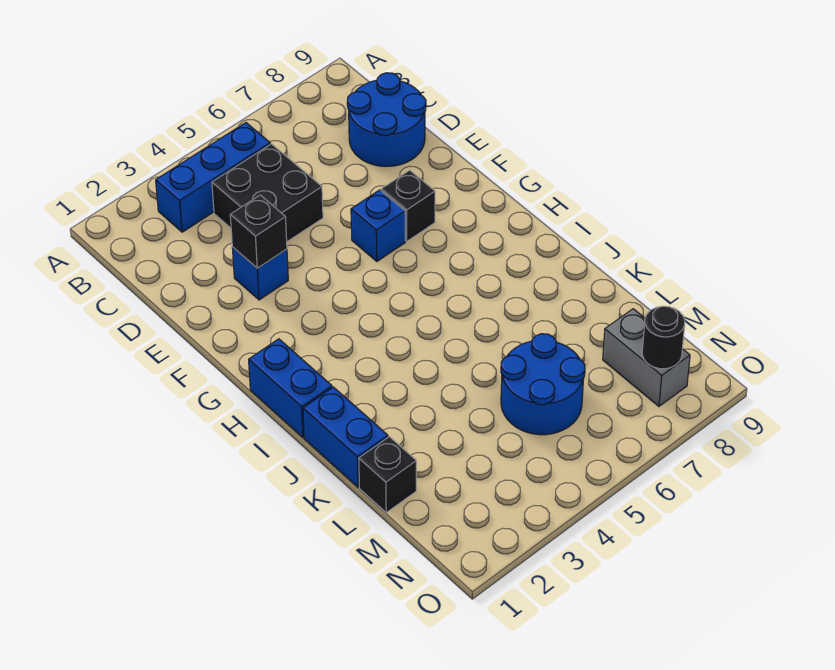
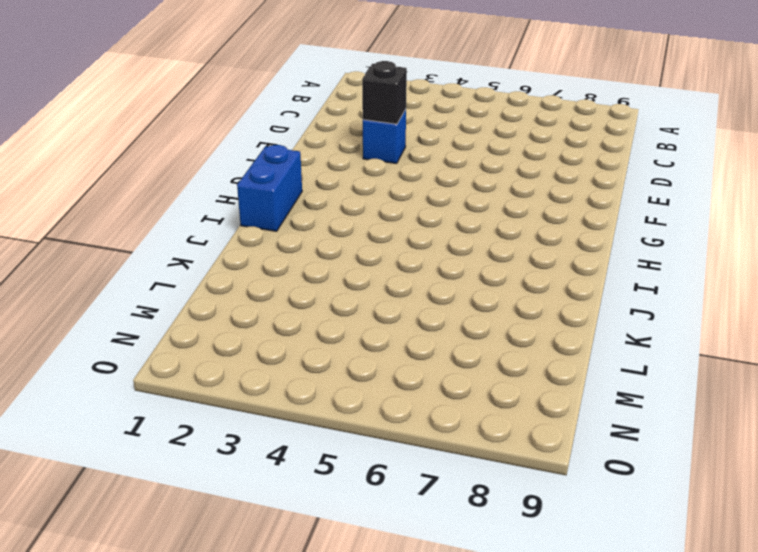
none -> blue 1x3 brick [156,123,270,232]
none -> black 2x2 brick [212,144,323,242]
none -> blue 2x2 round brick [347,73,426,166]

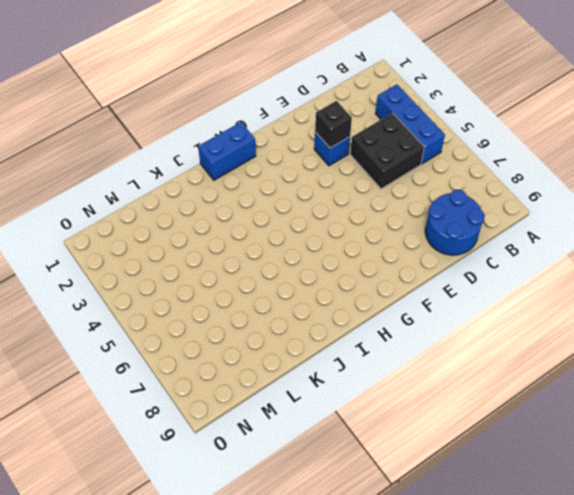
none -> blue 1x1 brick [351,190,405,261]
none -> black 1x1 brick [381,170,435,241]
none -> blue 1x2 brick [303,387,388,487]

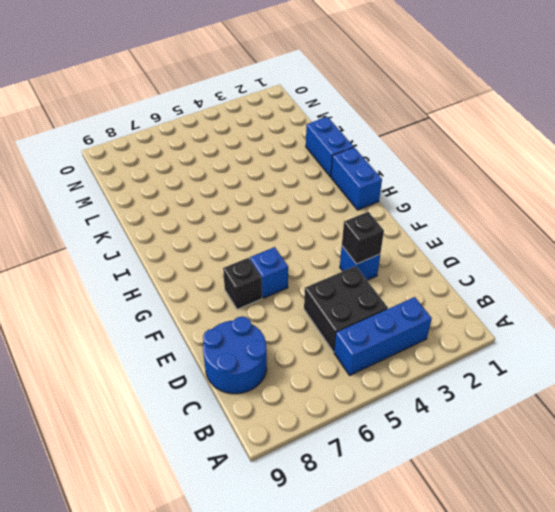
none -> black 1x1 brick [359,437,416,512]
none -> blue 2x2 round brick [501,334,585,435]
none -> grey 1x2 brick [603,309,690,406]

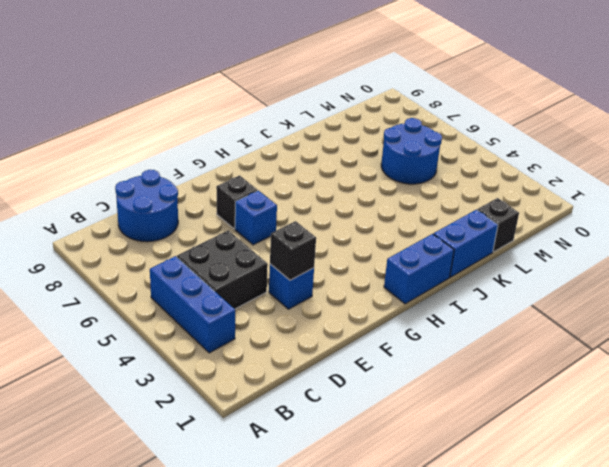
none -> grey 1x2 brick [603,309,690,406]
none -> black 1x1 round brick [642,306,685,369]

